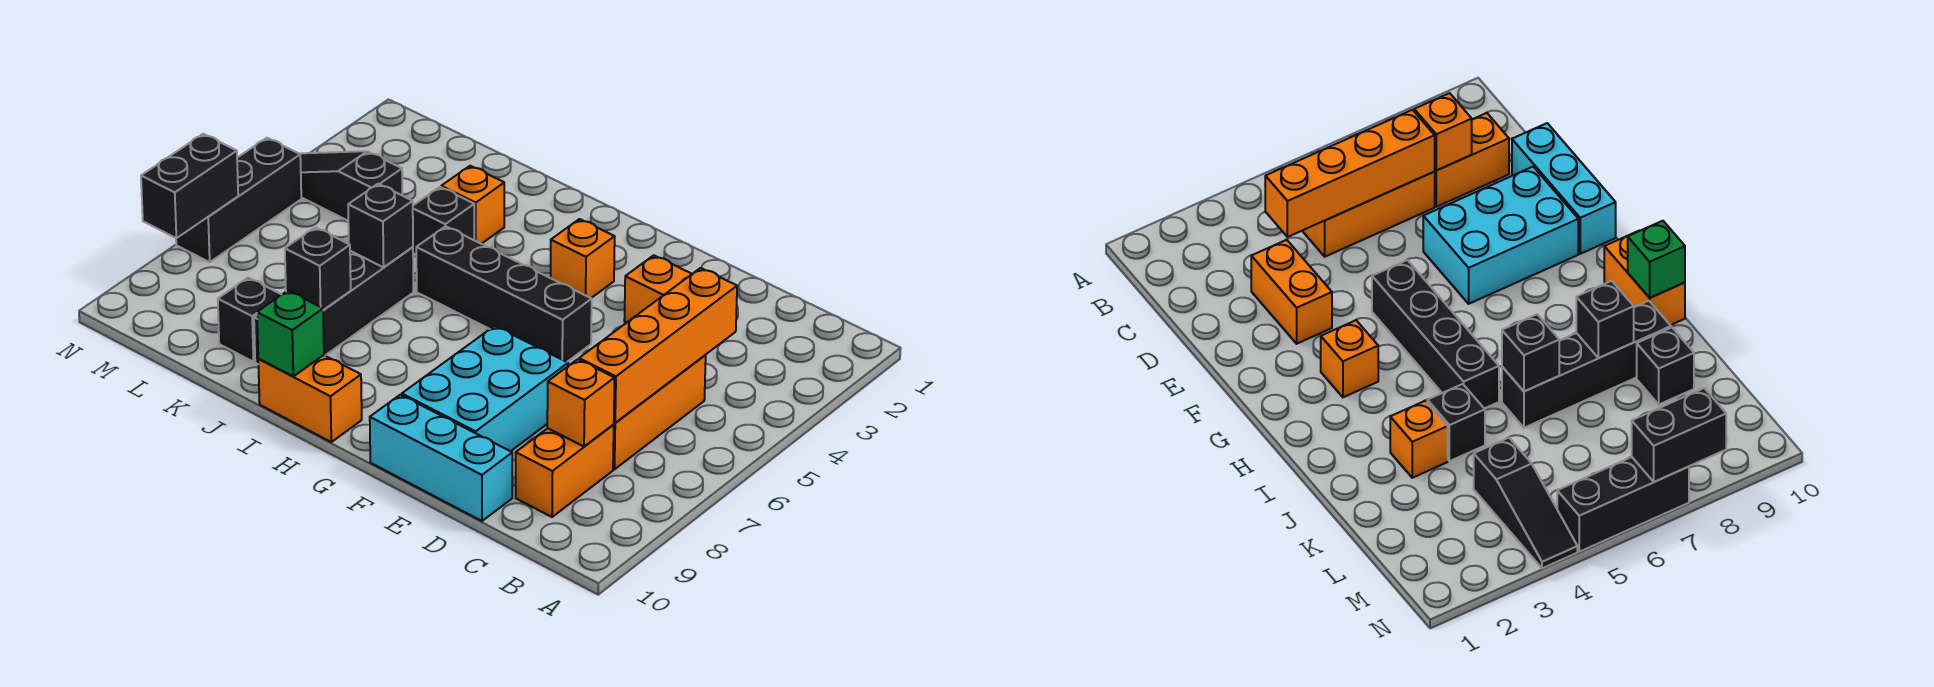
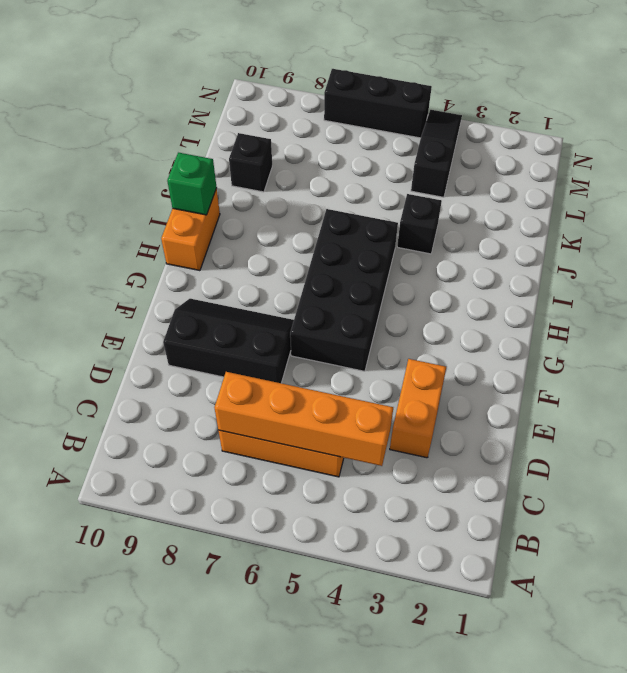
black 2x3 slope [163,299,294,383] -> cyan 2x3 brick [402,326,568,451]
black 2x4 brick [290,209,398,371] -> black 1x4 brick [416,226,592,362]
none -> orange 1x2 brick [516,425,614,517]
none -> cyan 1x3 brick [370,395,512,521]
none -> orange 1x1 brick [550,219,615,298]

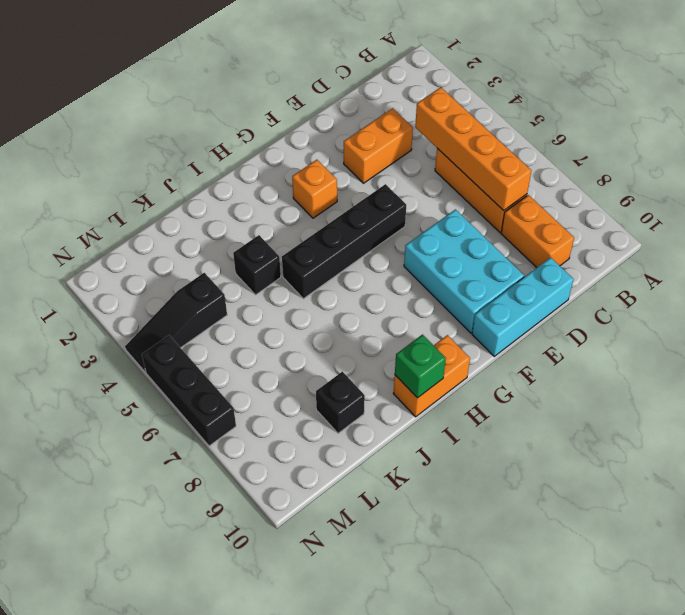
none -> orange 1x1 brick [441,166,504,244]
none -> black 1x4 brick [254,247,413,364]
none -> orange 1x1 brick [547,359,615,446]

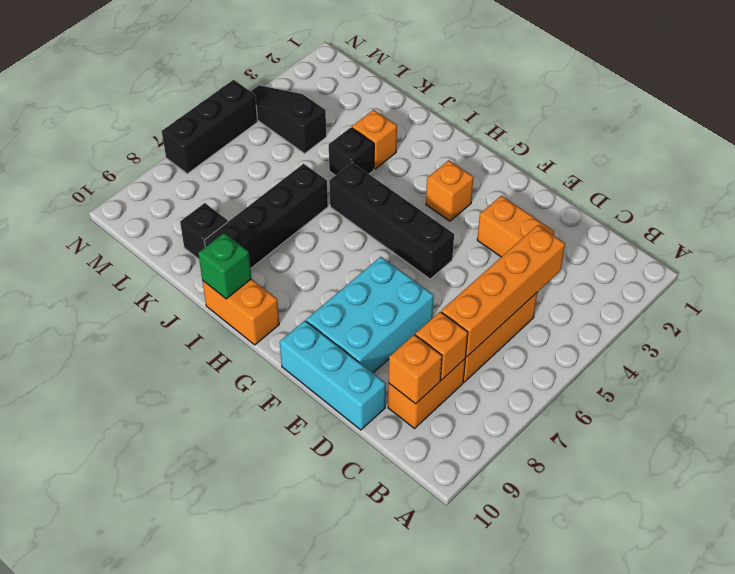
orange 1x1 brick [388,335,442,404] -> none
none -> black 1x1 brick [348,184,413,267]
none -> black 1x1 brick [285,227,351,310]
none -> black 1x2 brick [141,134,238,238]

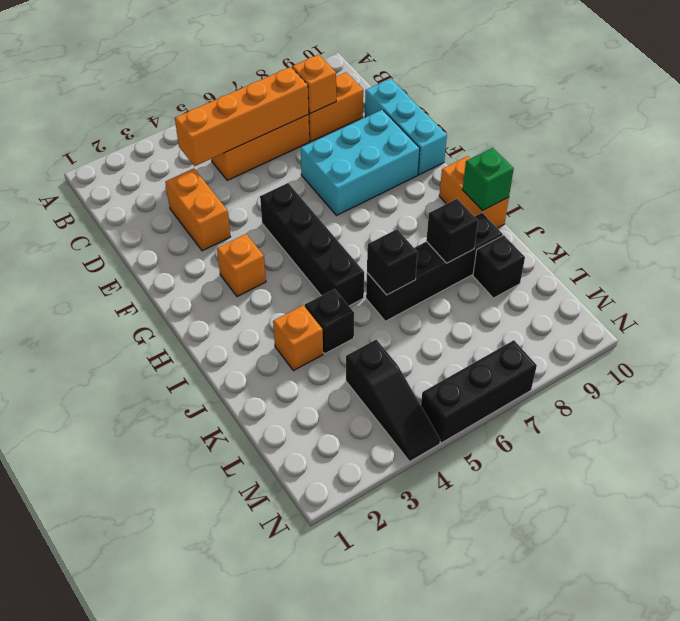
none -> black 1x2 brick [141,134,238,238]

